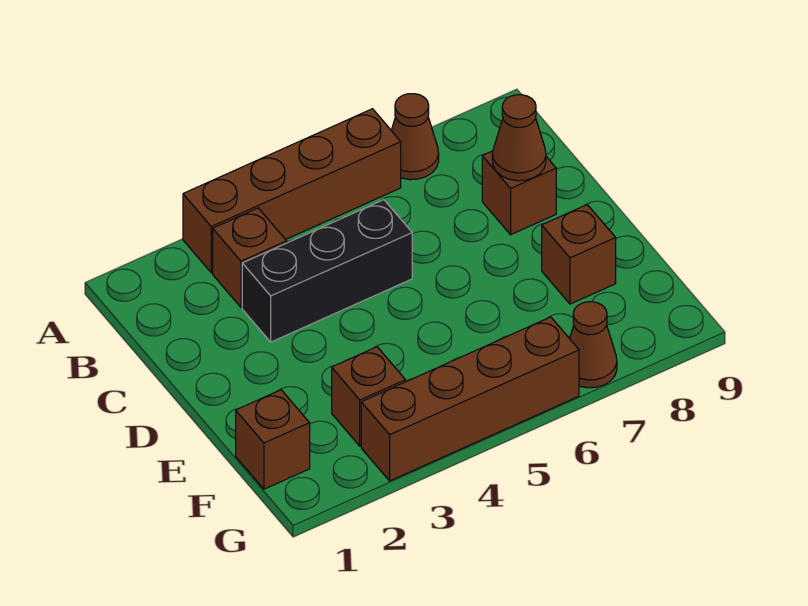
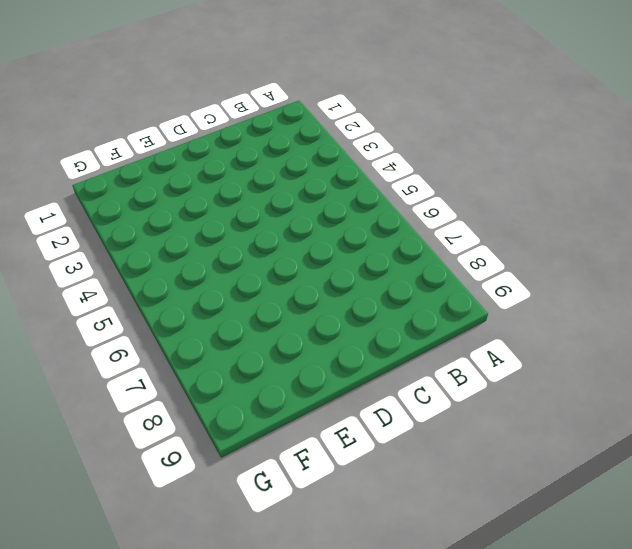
none -> brown 1x4 brick [183,109,401,273]
none -> brown 1x1 cone [391,94,439,180]

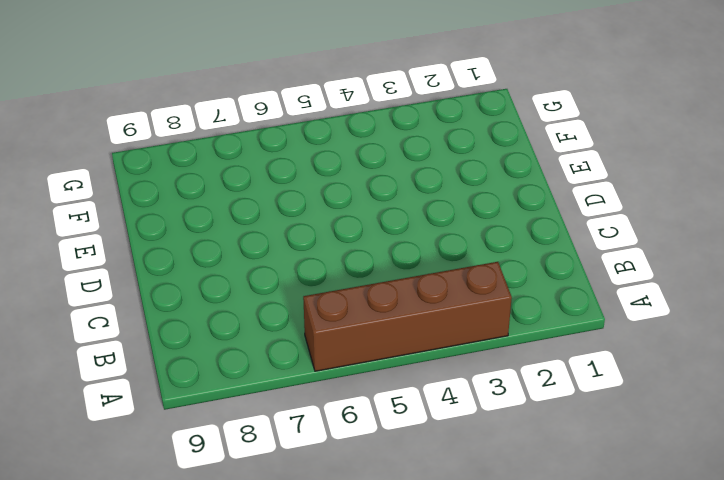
none -> brown 1x1 cone [391,94,439,180]
none -> brown 1x1 brick [213,208,287,307]

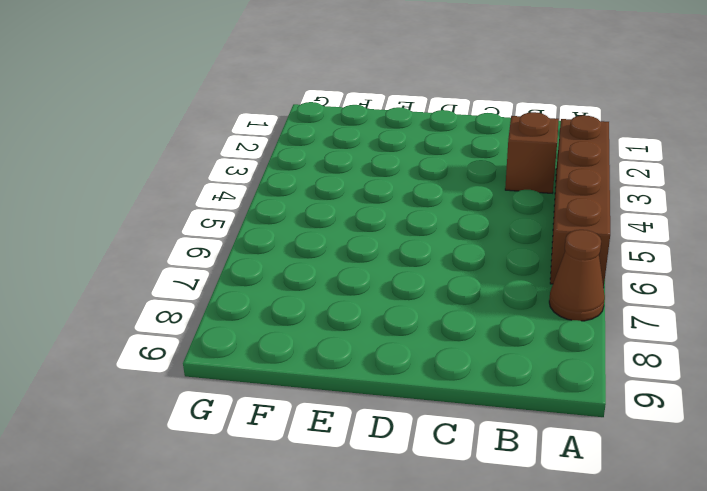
none -> black 1x3 brick [242,200,412,342]
none -> brown 1x1 brick [482,151,556,235]

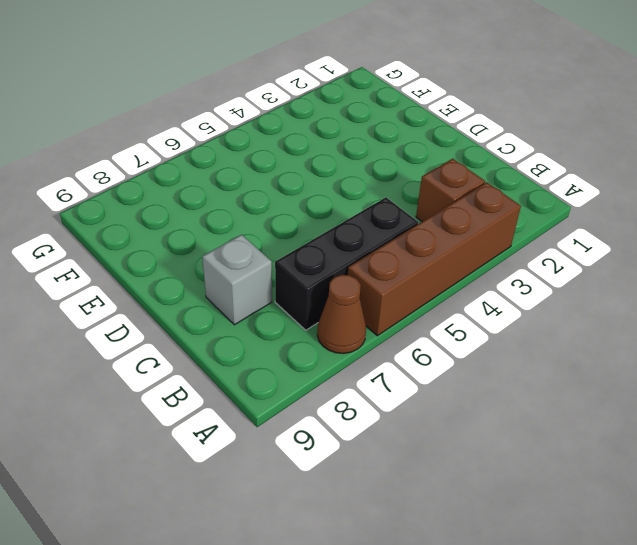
black 1x3 brick [275,198,418,330] -> black 1x3 brick moved to [242,200,412,342]
grey 1x1 brick [202,235,272,325] -> brown 1x1 brick [482,151,556,235]
none -> brown 1x1 brick [542,205,616,304]
none -> brown 1x1 brick [236,390,310,489]

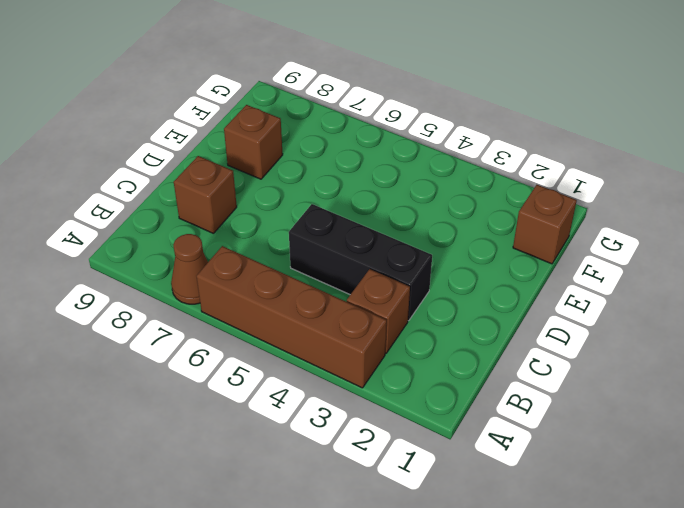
none -> brown 1x1 brick [332,347,405,446]
none -> brown 1x4 brick [361,317,579,481]

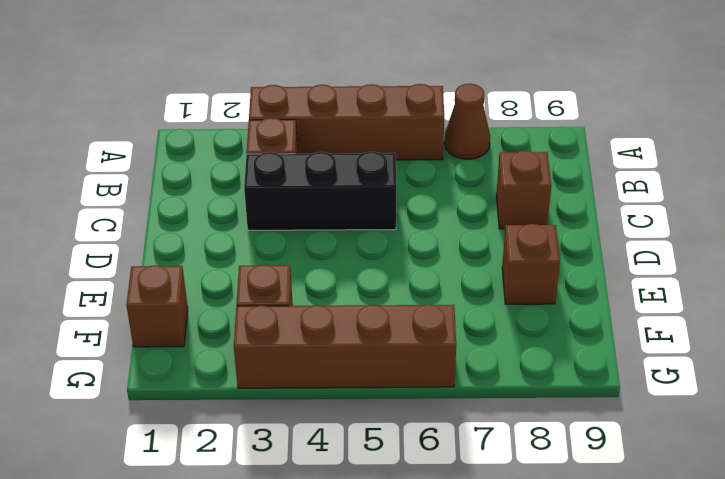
none -> brown 1x1 cone [570,302,617,388]
none -> brown 1x1 cone [492,95,546,181]

